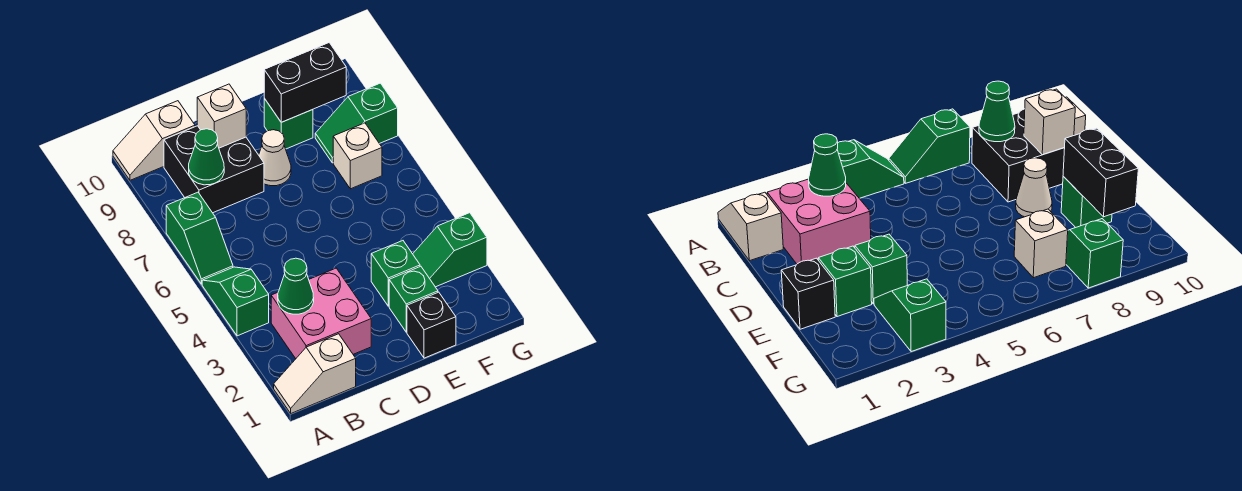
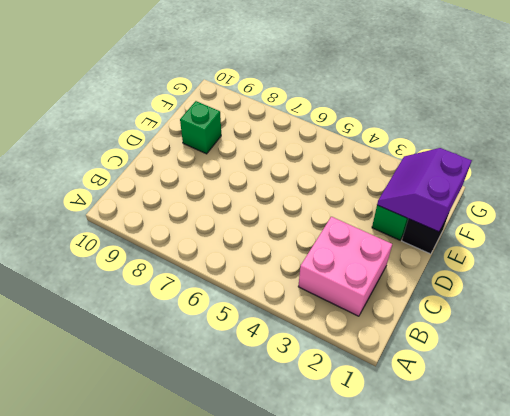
purple 2x2 slope [377,148,472,232] -> none
none -> white 1x2 slope [274,334,356,413]
none -> green 1x2 slope [202,267,269,336]
none -> green 1x2 slope [166,192,233,284]

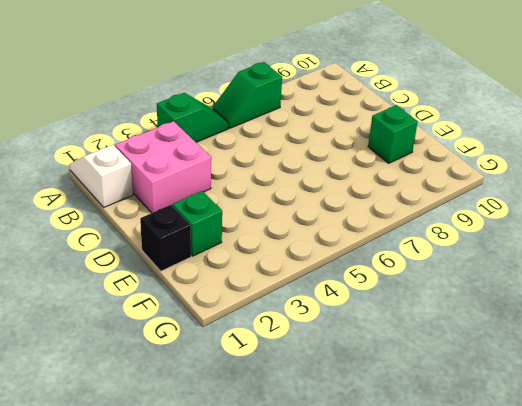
none -> white 1x2 slope [113,101,195,180]
none -> black 2x2 brick [164,126,264,213]
none -> white 1x1 cone [259,130,291,186]

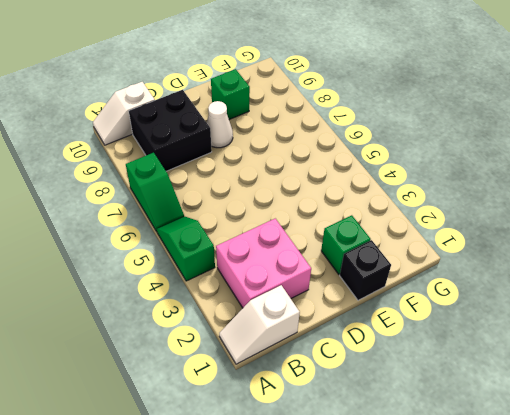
none -> green 1x1 brick [371,241,420,306]
none -> green 1x2 slope [413,213,487,287]
none -> white 1x1 brick [333,123,382,189]

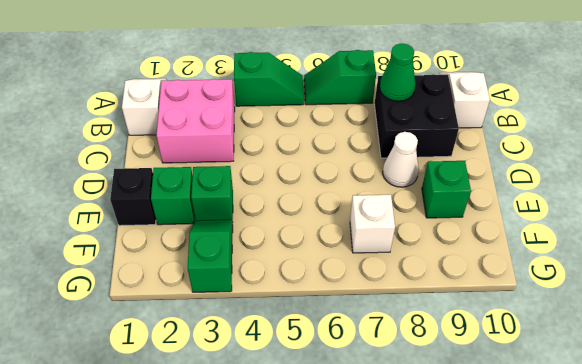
none -> green 1x2 slope [315,83,398,163]
none -> green 1x1 cone [278,258,314,314]
none -> white 1x1 brick [197,84,246,148]

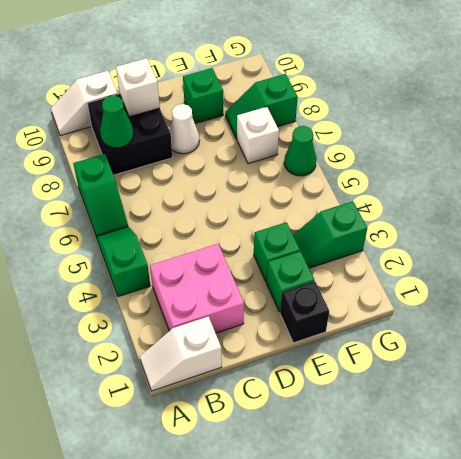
green 1x1 cone [284,126,317,176] -> green 1x1 cone moved to [278,258,314,314]
none -> black 1x2 brick [264,43,346,122]

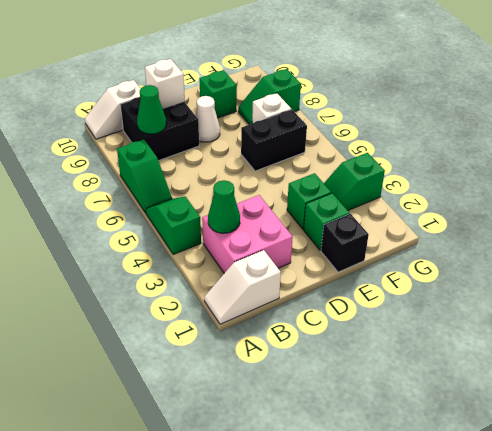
black 1x2 brick [241,109,307,171] -> black 1x2 brick moved to [264,43,346,122]

